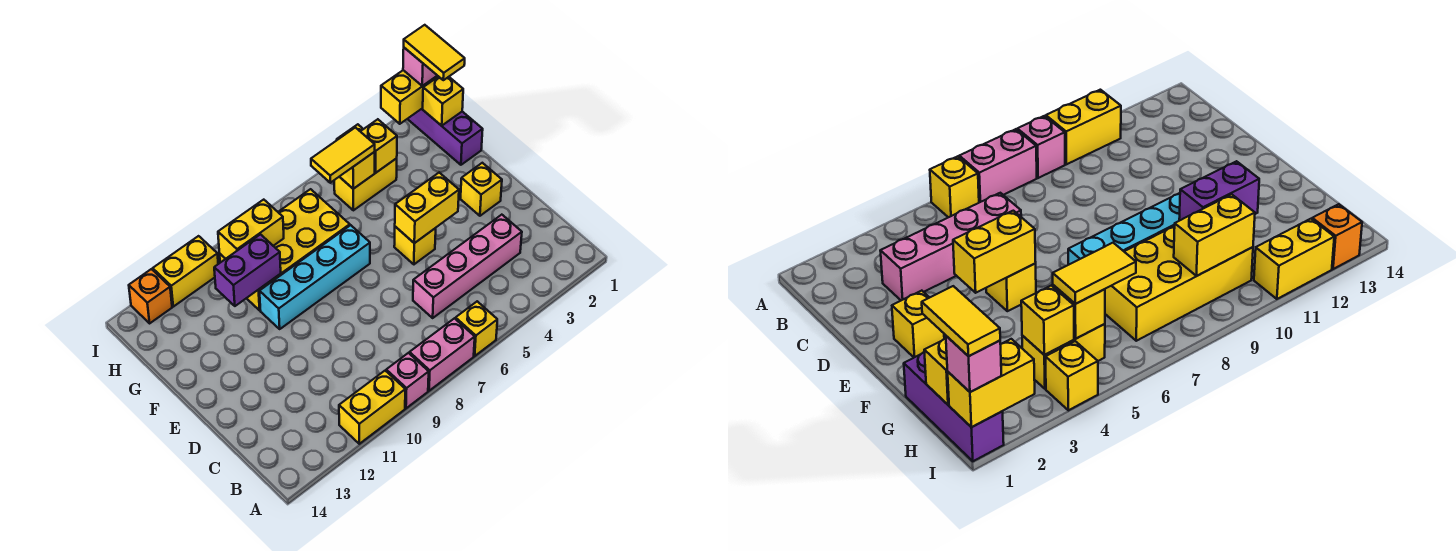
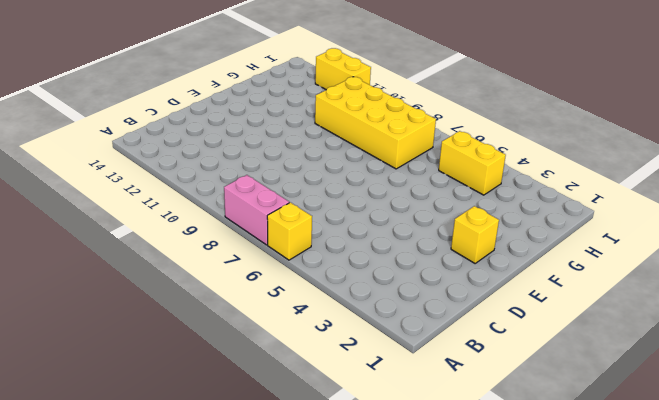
none -> pink 1x1 brick [386,353,429,408]
none -> yellow 1x2 brick [339,371,405,444]
none -> pink 1x4 brick [413,215,522,318]

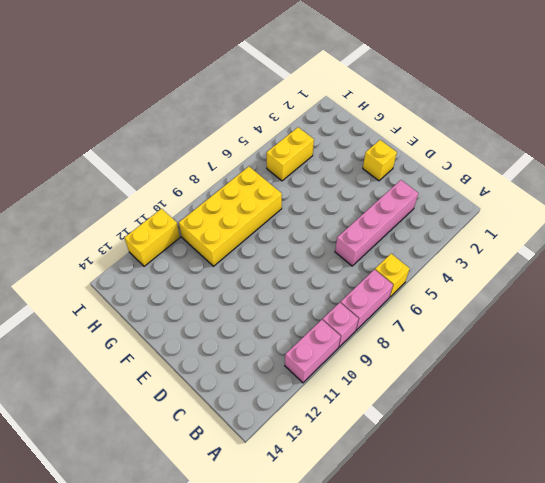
pink 1x2 brick [285,320,341,383] -> yellow 1x2 brick [339,371,405,444]
none -> yellow 1x1 brick [394,227,436,264]
none -> cyan 1x4 brick [259,225,370,329]
none -> purple 1x3 brick [408,108,483,165]

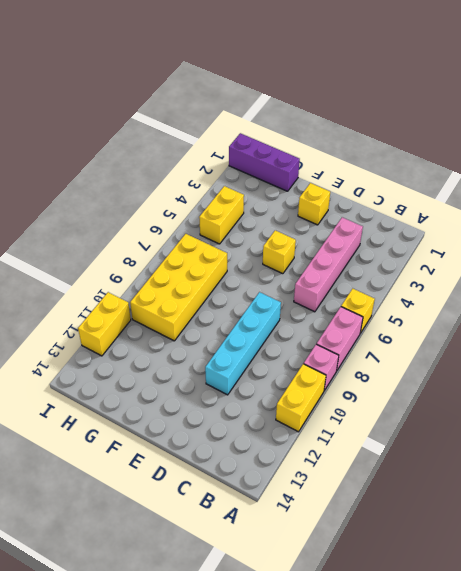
cyan 1x4 brick [205,292,281,395] -> cyan 1x4 brick moved to [259,225,370,329]
none -> yellow 1x1 brick [1045,341,1098,410]
none -> orange 1x1 brick [129,269,172,323]
none -> yellow 1x2 brick [395,173,459,243]

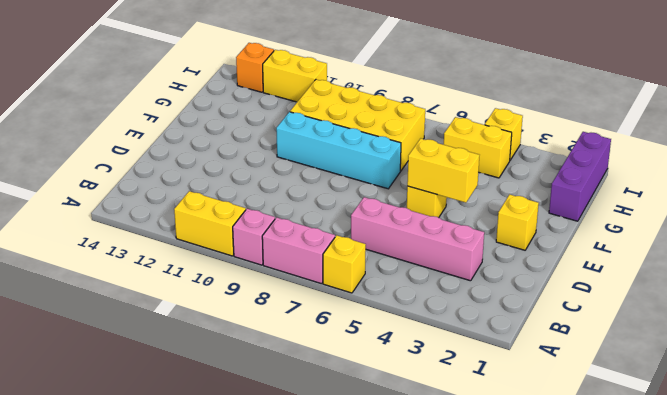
none -> purple 1x2 brick [214,234,281,306]
none -> yellow 1x1 brick [423,77,463,126]
none -> yellow 1x1 brick [360,119,397,173]

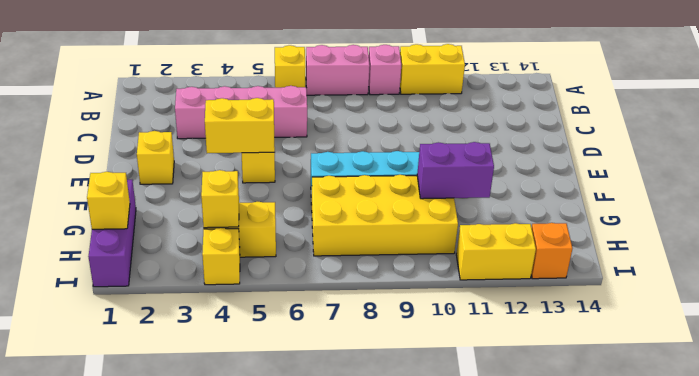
none -> yellow 1x1 brick [340,152,375,189]
none -> yellow 1x2 brick [218,200,284,259]
none -> yellow 1x2 brick [381,70,439,124]

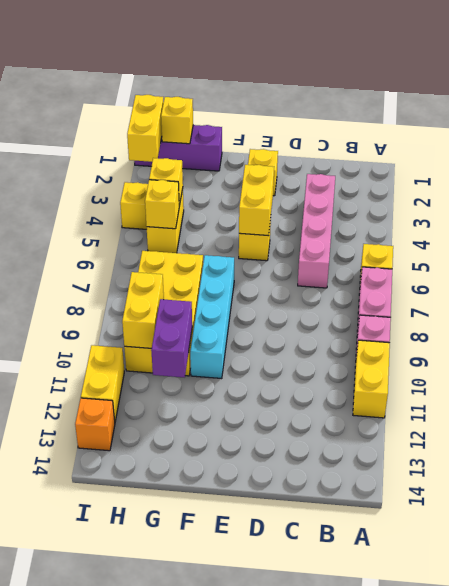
none -> yellow 1x2 tile [311,128,375,183]
none -> pink 1x1 brick [403,48,437,86]
none -> yellow 1x2 tile [404,25,465,80]

